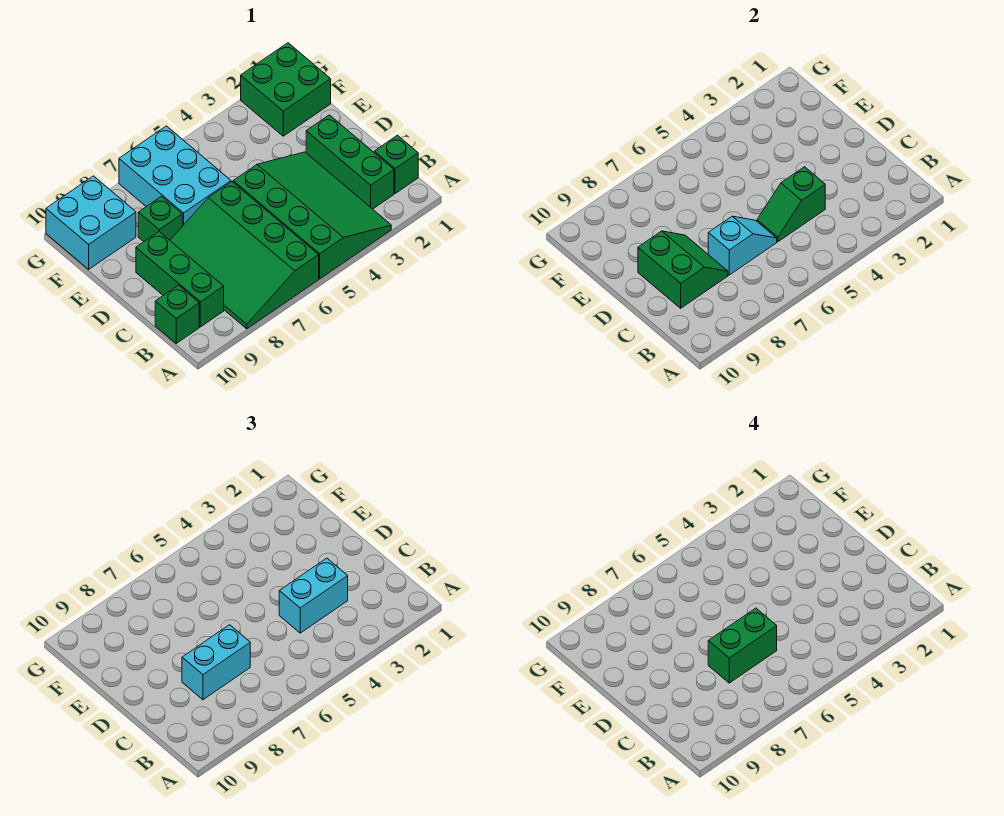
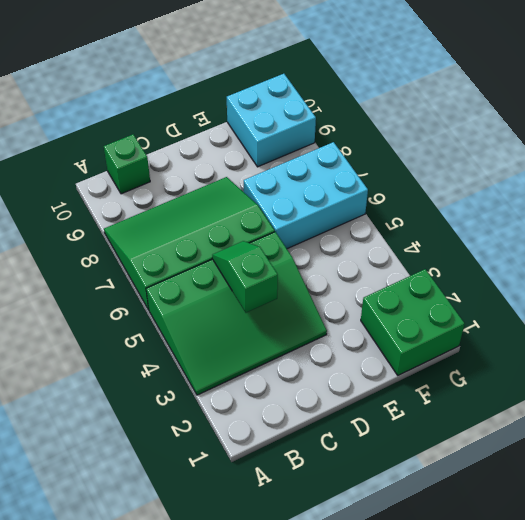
none -> green 1x1 brick [374,135,418,194]
none -> green 1x3 brick [306,115,394,209]
none -> green 1x3 brick [136,232,224,327]

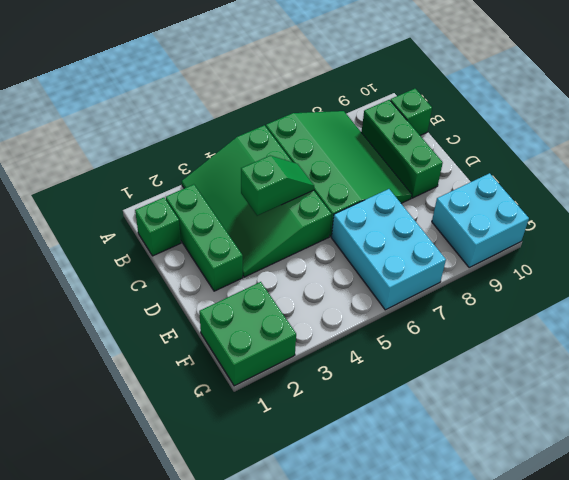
none -> green 1x1 brick [138,196,182,242]
none -> cyan 1x2 slope [708,216,777,275]
none -> green 2x2 slope [638,231,728,308]

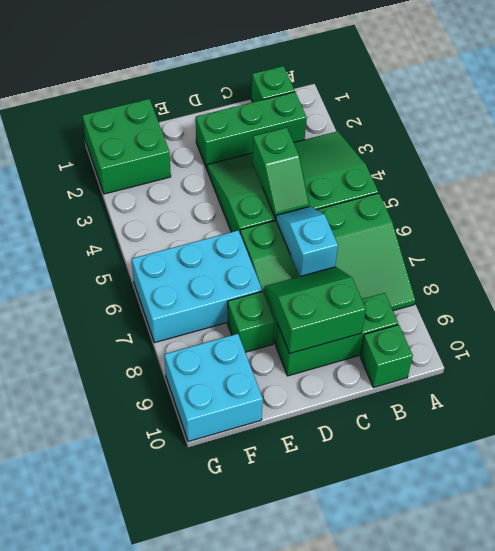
none -> cyan 1x2 brick [279,558,348,633]
none -> cyan 1x2 brick [182,625,250,700]
none -> green 1x2 brick [708,608,777,683]

